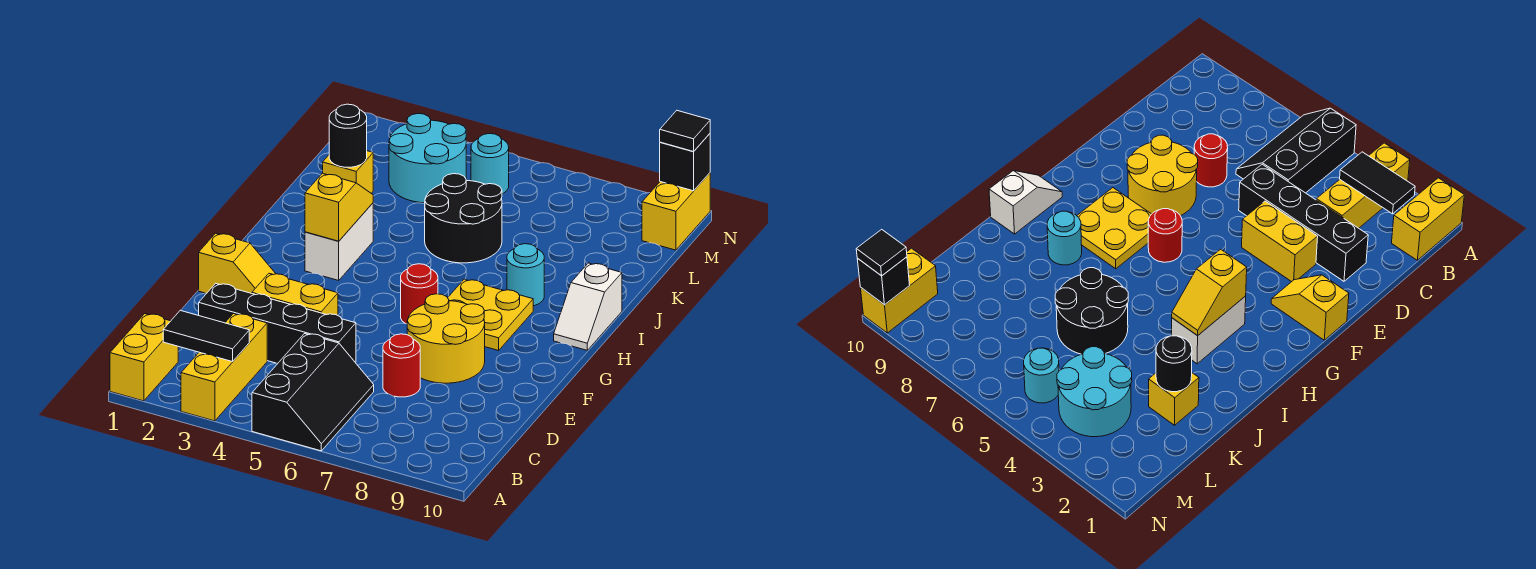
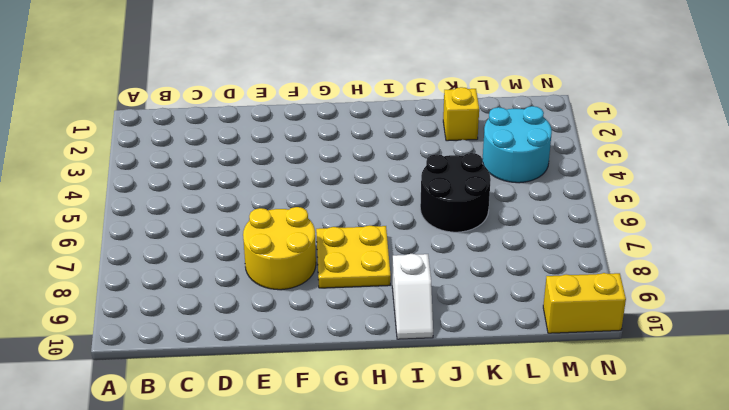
white 1x2 slope [392,254,433,339] -> white 1x2 slope turned to [554,263,622,350]
none -> yellow 1x2 brick [110,314,178,401]
none -> yellow 1x3 brick [181,314,267,421]
none -> black 2x3 slope [252,334,374,451]

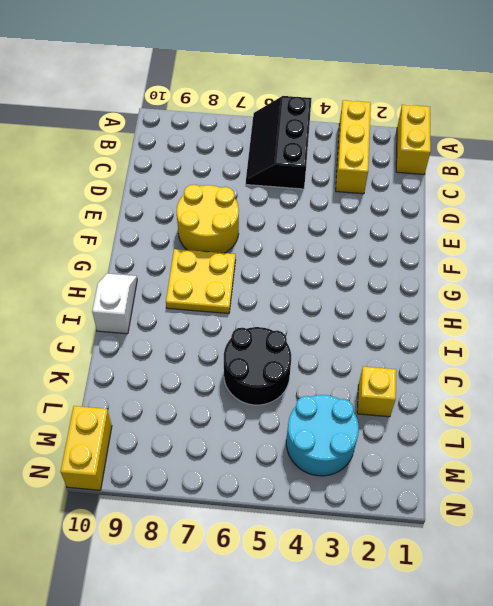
none -> black 1x4 brick [199,283,356,363]
none -> red 1x1 round brick [383,334,420,397]
none -> yellow 1x2 brick [252,274,338,315]

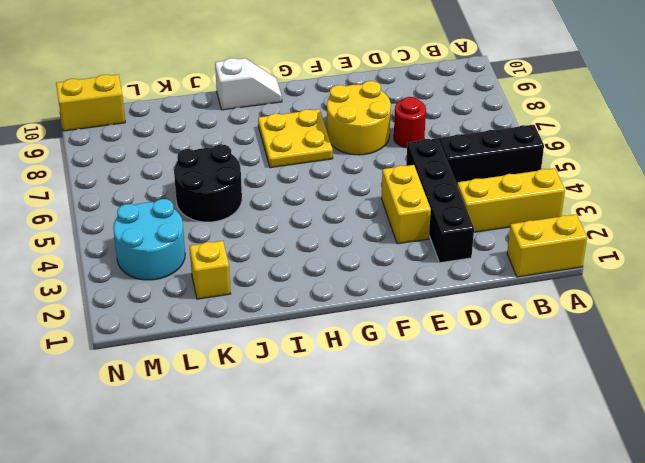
none -> yellow 1x2 slope [199,233,276,293]
none -> red 1x1 round brick [401,264,438,324]
none -> white 1x2 brick [305,203,373,280]

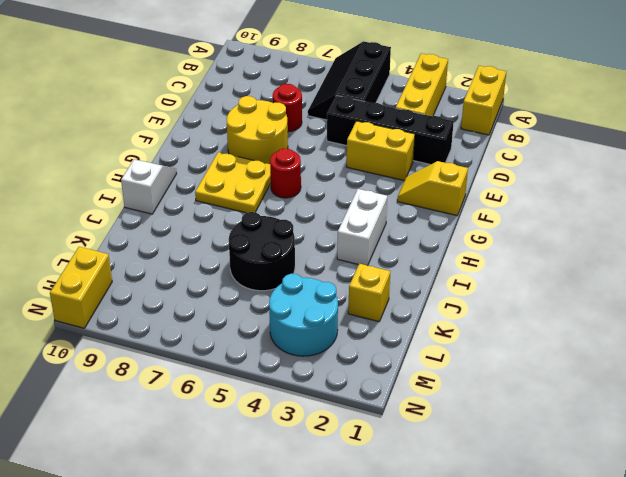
none -> cyan 1x1 round brick [507,244,544,306]
none -> cyan 1x1 round brick [471,134,509,194]
none -> black 1x2 tile [163,310,249,362]

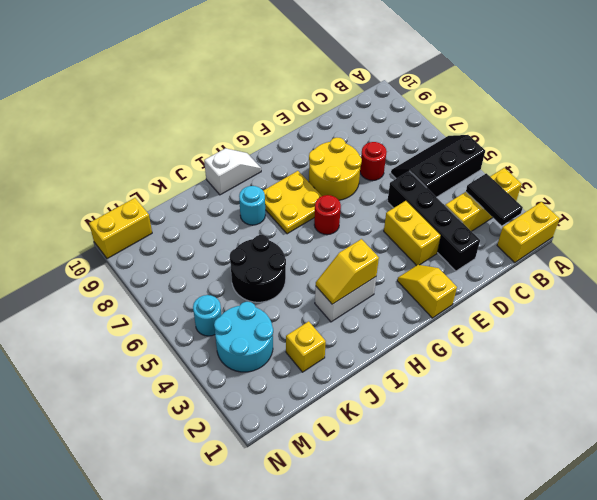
none -> black 1x1 round brick [329,104,367,167]
none -> black 1x1 brick [660,134,710,191]
none -> black 1x1 tile [660,111,710,151]

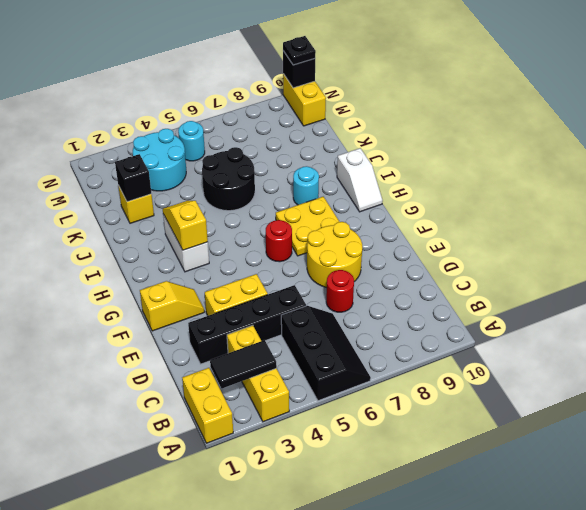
black 1x1 brick [115,154,151,202] -> black 1x1 round brick [329,104,367,167]
black 1x1 plate [283,36,316,65] -> black 1x1 tile [660,111,710,151]

